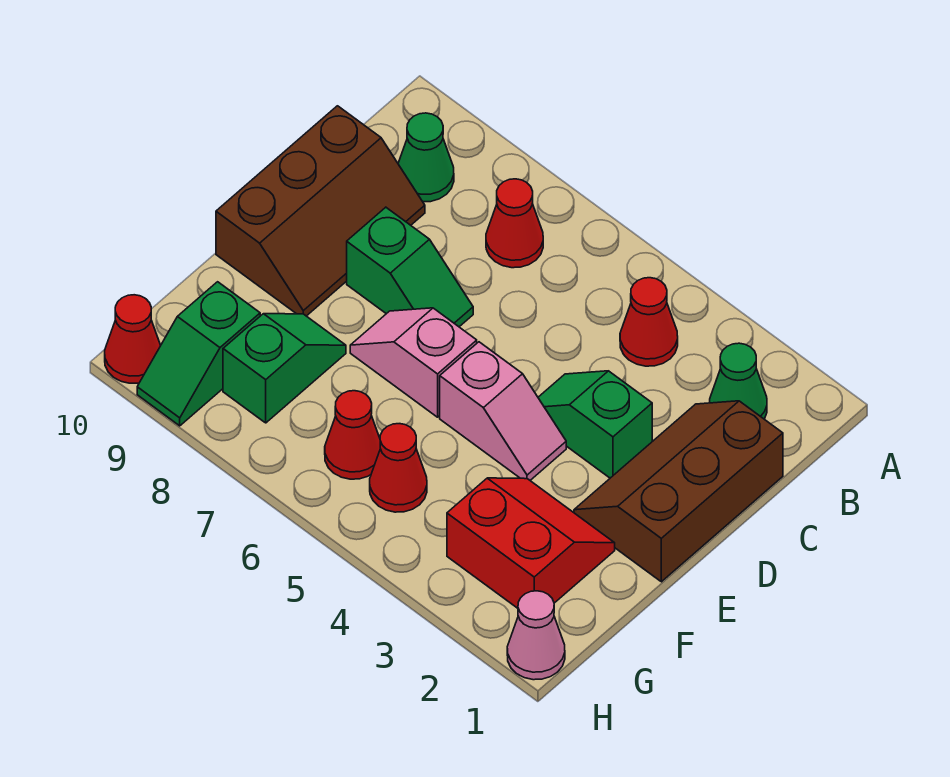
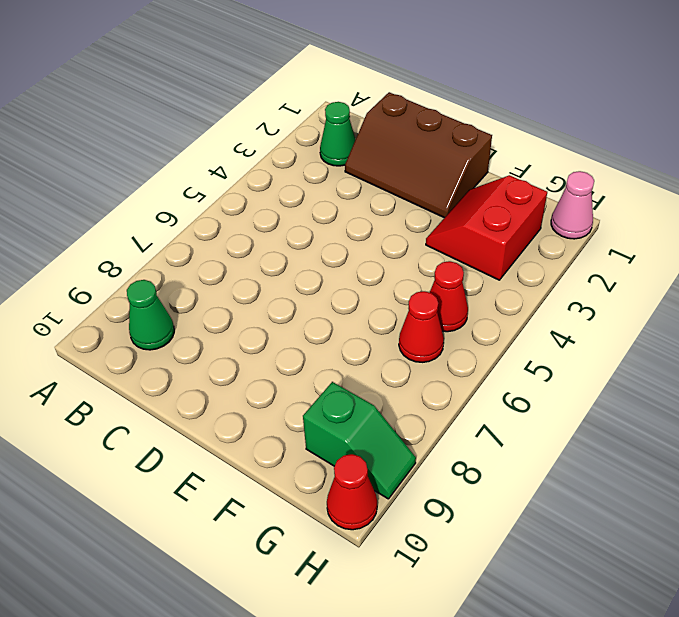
none -> red 1x1 cone [620,278,678,366]
none -> red 1x1 cone [486,179,543,268]
none -> brown 2x3 slope [216,106,425,316]

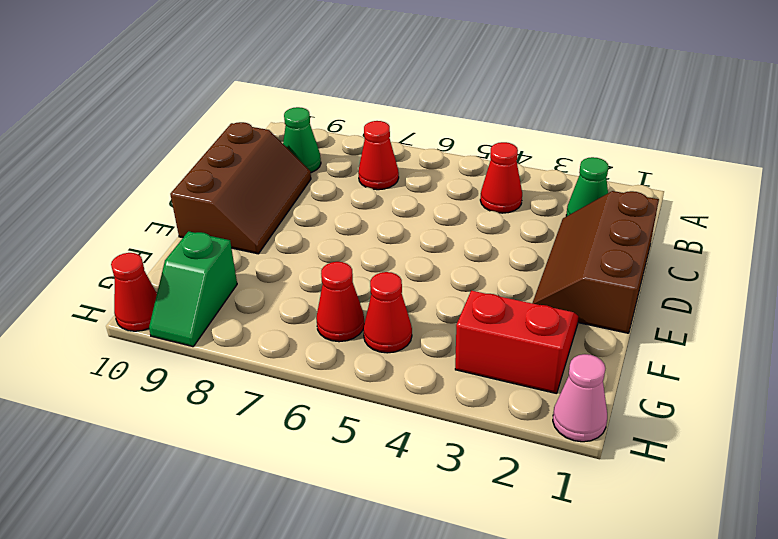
none -> green 1x2 slope [538,371,652,478]
none -> green 1x2 slope [347,207,473,327]
none -> pink 1x2 slope [440,342,566,480]

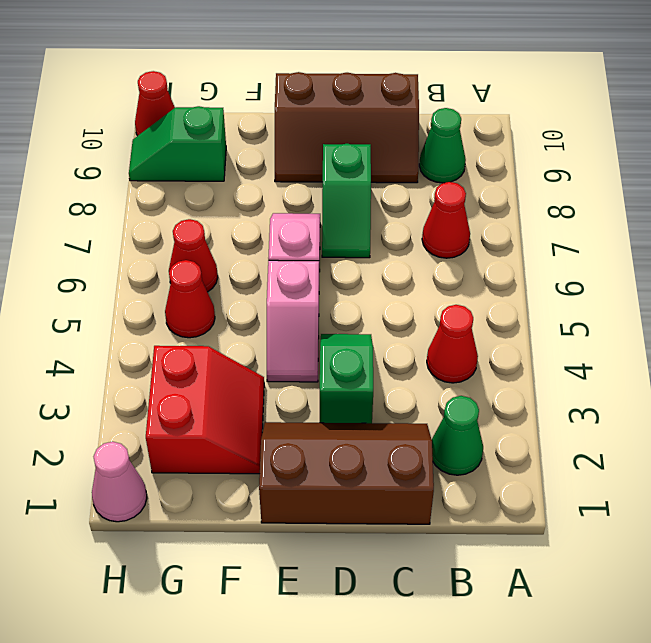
none -> green 1x2 slope [223,313,346,423]

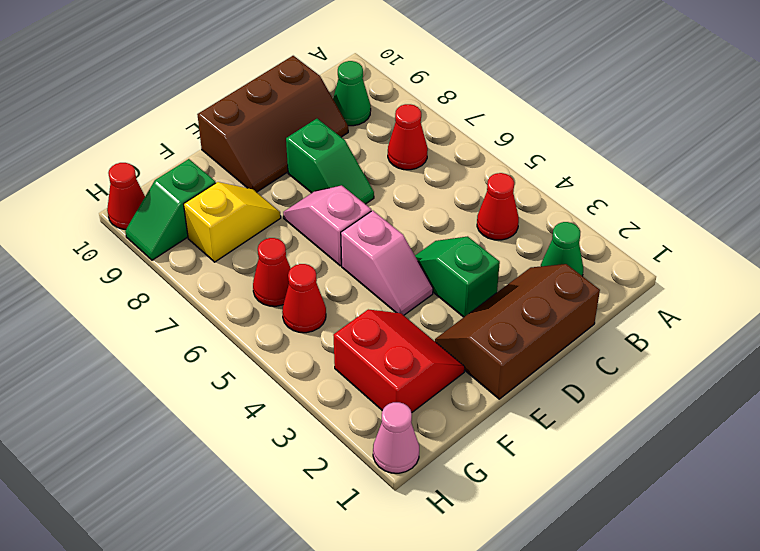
yellow 1x2 slope [184,182,281,262] -> green 1x2 slope [223,313,346,423]

